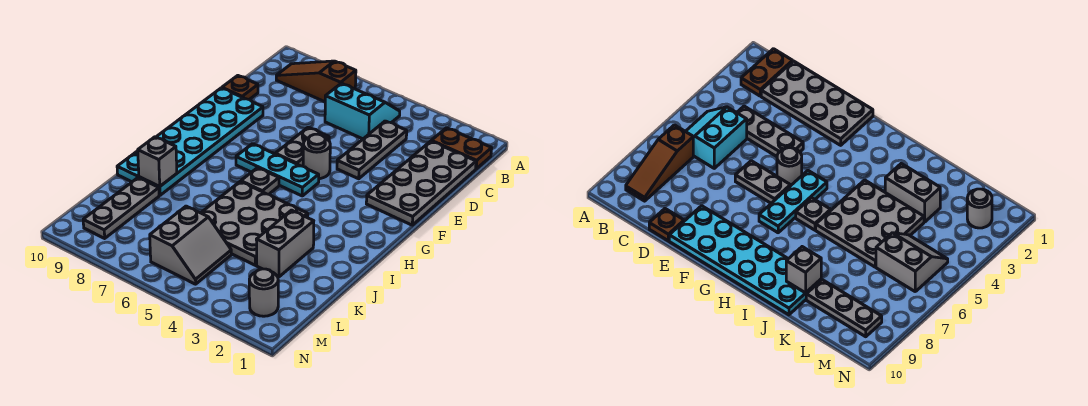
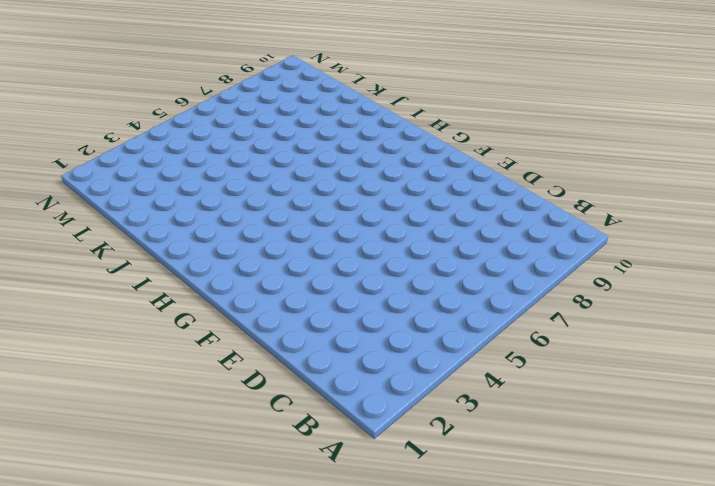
none -> brown 1x2 plate [432,128,492,169]
none -> cyan 2x2 slope [325,83,400,139]
none -> brown 1x3 slope [276,61,356,102]

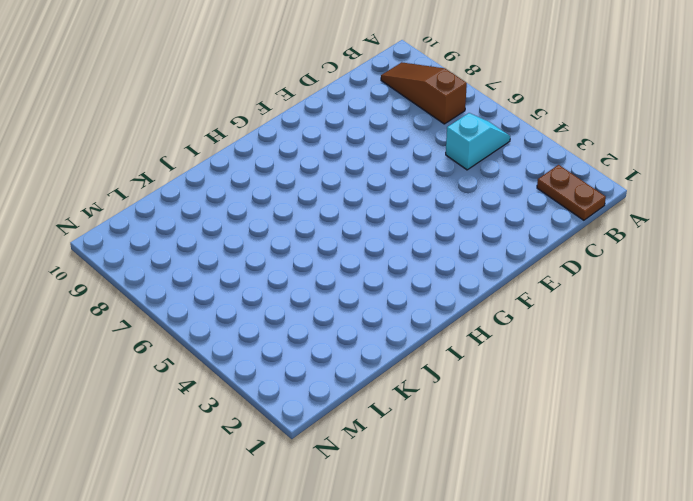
cyan 1x2 slope [446,113,510,170] -> cyan 2x2 slope [325,83,400,139]
none -> grey 2x4 plate [366,141,476,225]
none -> grey 1x3 plate [337,121,407,179]
none -> brown 1x1 plate [222,76,258,100]

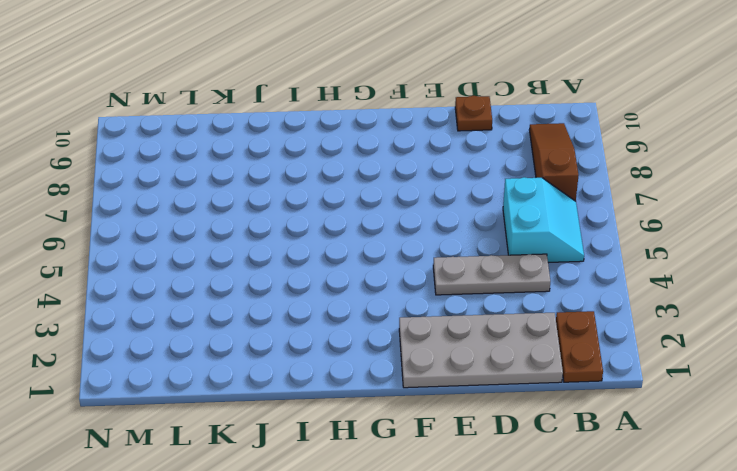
none -> grey 1x2 plate [275,127,329,166]
none -> cyan 2x6 plate [117,88,263,195]
none -> grey 1x1 round brick [303,134,330,179]

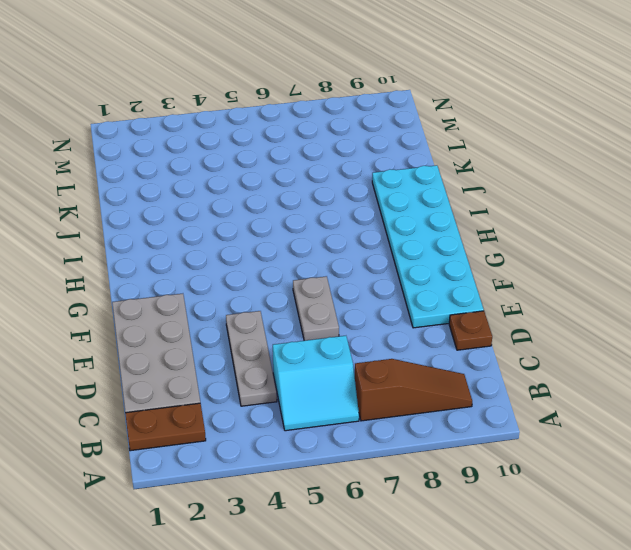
none -> grey 1x1 round brick [303,134,330,179]
none -> cyan 1x3 plate [236,144,319,196]
none -> grey 1x1 plate [241,168,279,194]

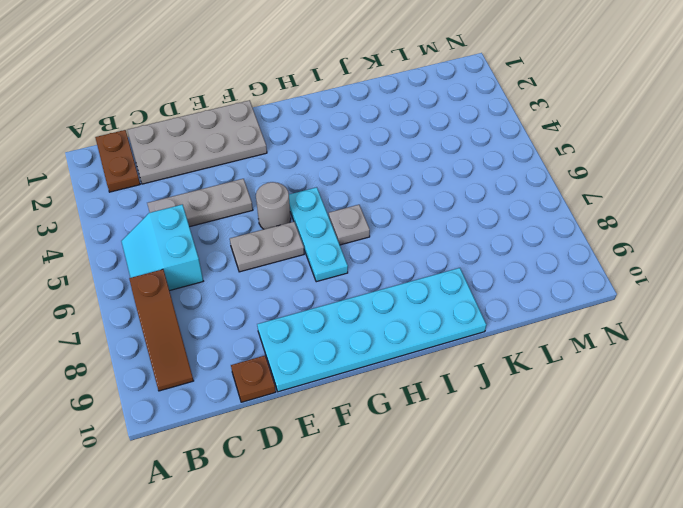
none -> grey 3x3 plate [201,182,308,265]
none -> grey 1x2 brick [256,210,314,277]
none -> grey 1x3 plate [83,178,159,238]

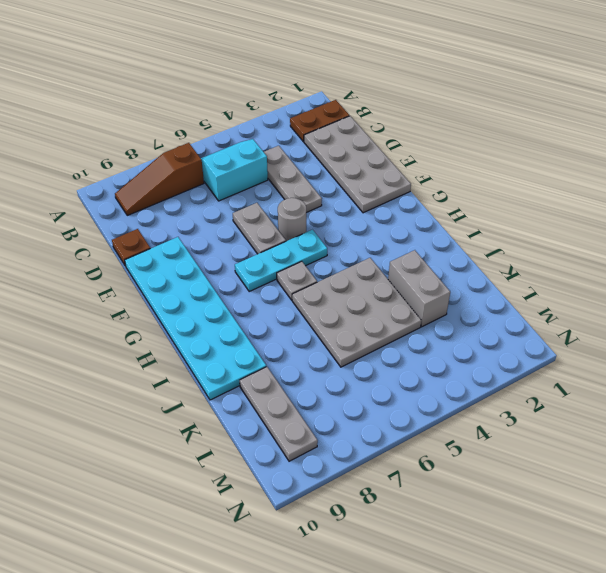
none -> grey 2x2 slope [150,206,231,284]
none -> grey 1x1 round brick [249,269,278,316]
none -> grey 1x1 brick [138,137,177,186]

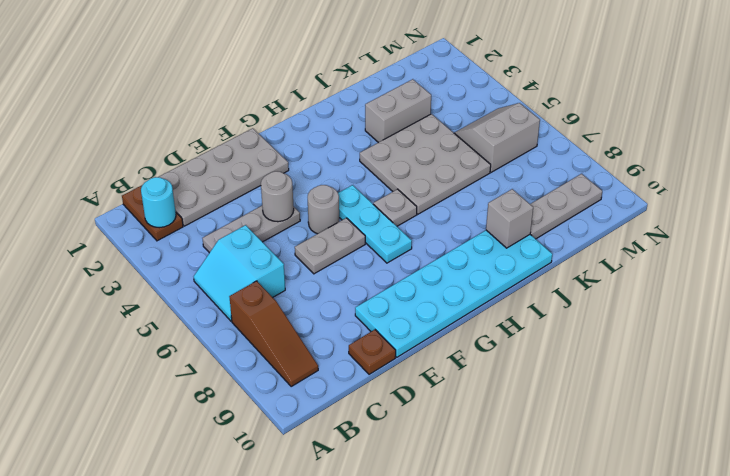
cyan 1x1 round brick [141,177,176,228] -> none
grey 1x1 round brick [261,171,294,222] -> grey 1x1 round brick moved to [249,269,278,316]

